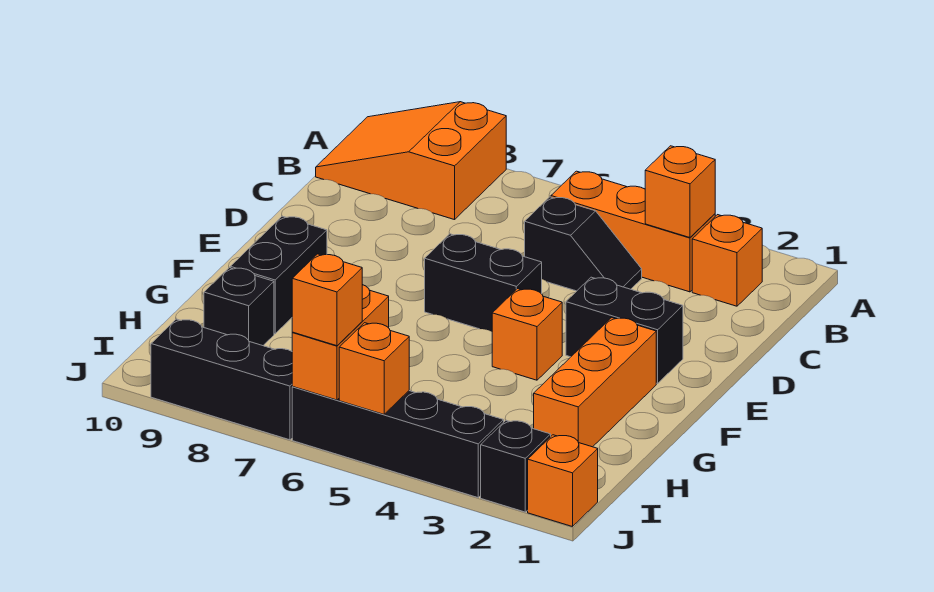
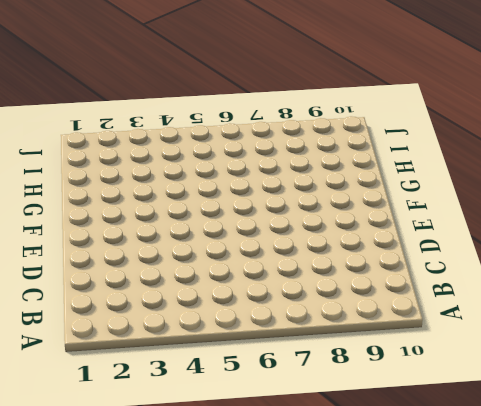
none -> orange 2x3 slope [316,102,506,220]
none -> orange 1x1 brick [692,215,762,306]
none -> orange 1x3 brick [551,171,715,292]

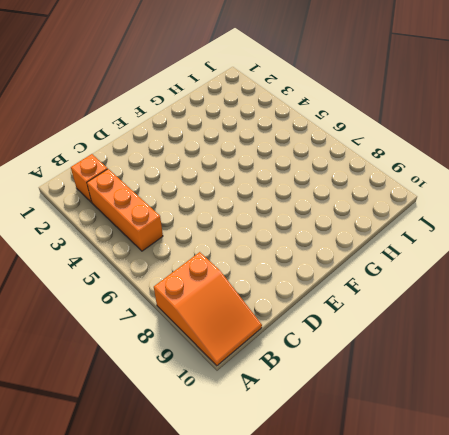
none -> black 1x2 slope [525,197,642,291]
none -> black 1x2 brick [566,277,683,383]
none -> black 1x2 brick [425,234,542,332]

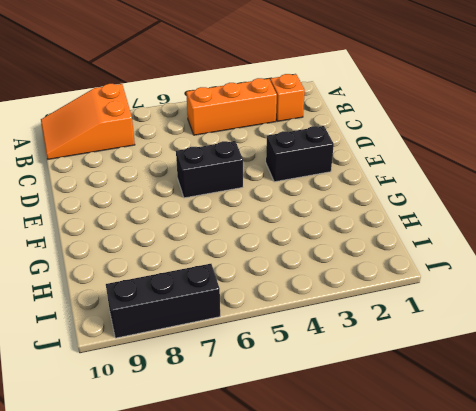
none -> black 1x2 slope [525,197,642,291]
none -> orange 1x3 brick [534,318,656,447]
none -> orange 1x1 brick [492,289,562,380]

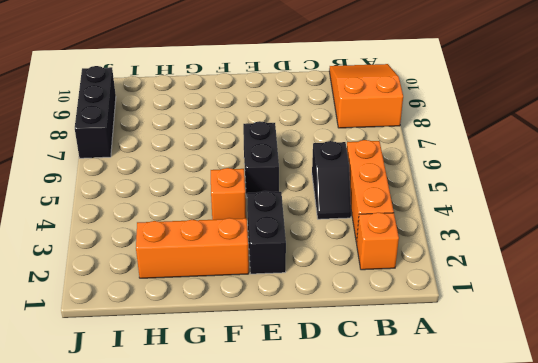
none -> black 1x2 brick [230,216,327,334]
none -> black 1x1 brick [204,268,274,346]
none -> orange 1x1 brick [528,435,598,527]

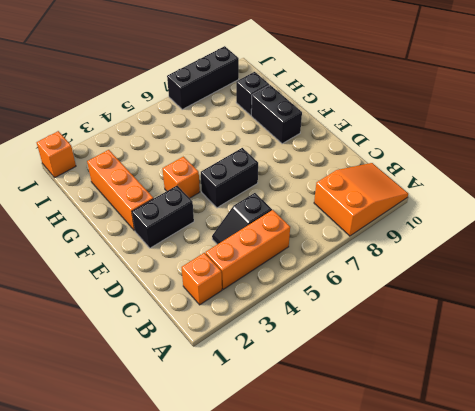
none -> black 1x1 brick [481,420,551,512]
none -> black 1x4 brick [292,387,504,498]
none -> orange 1x1 brick [645,146,715,238]

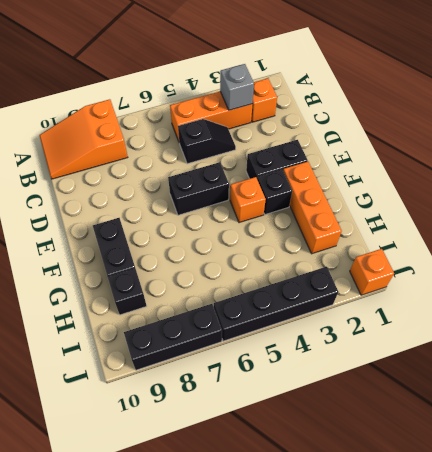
grey 1x1 brick [220,64,254,110] -> orange 1x1 brick [645,146,715,238]
black 1x1 brick [257,169,292,215] -> black 1x1 brick moved to [481,420,551,512]
none -> orange 1x2 brick [292,285,389,400]
none -> orange 1x1 brick [339,323,409,414]
none -> orange 1x1 brick [292,254,362,346]

